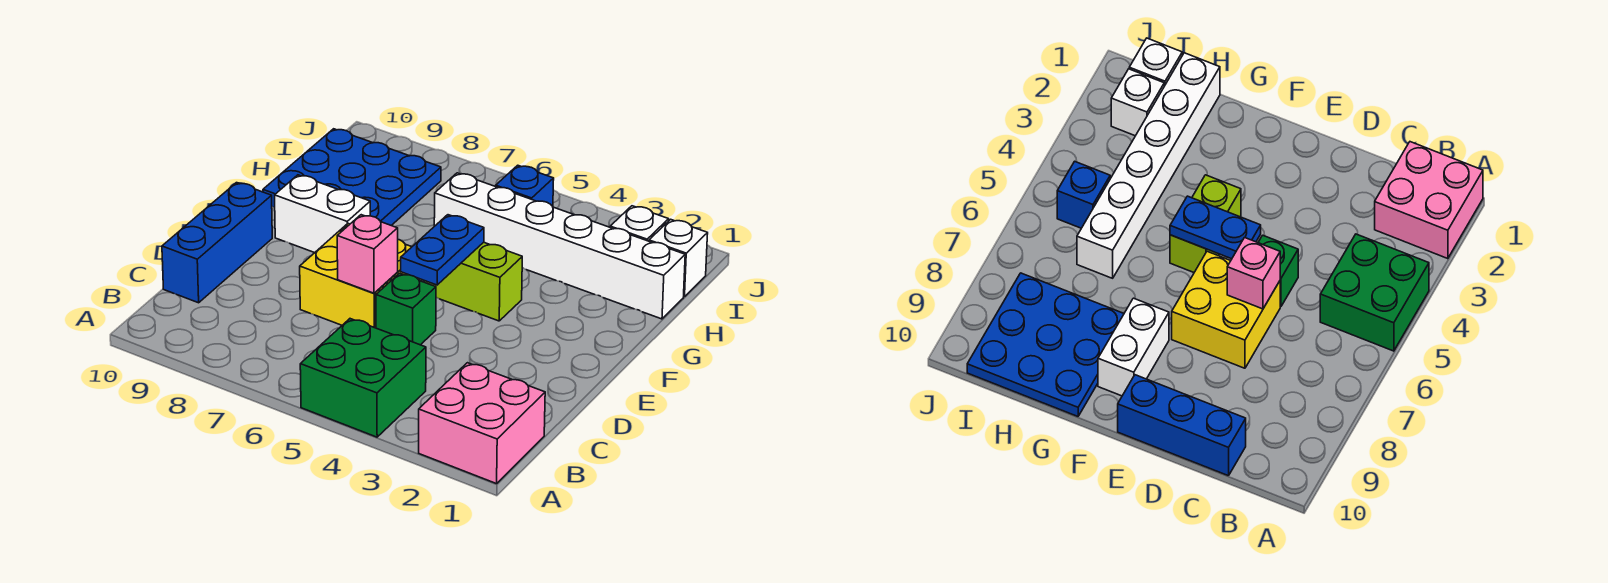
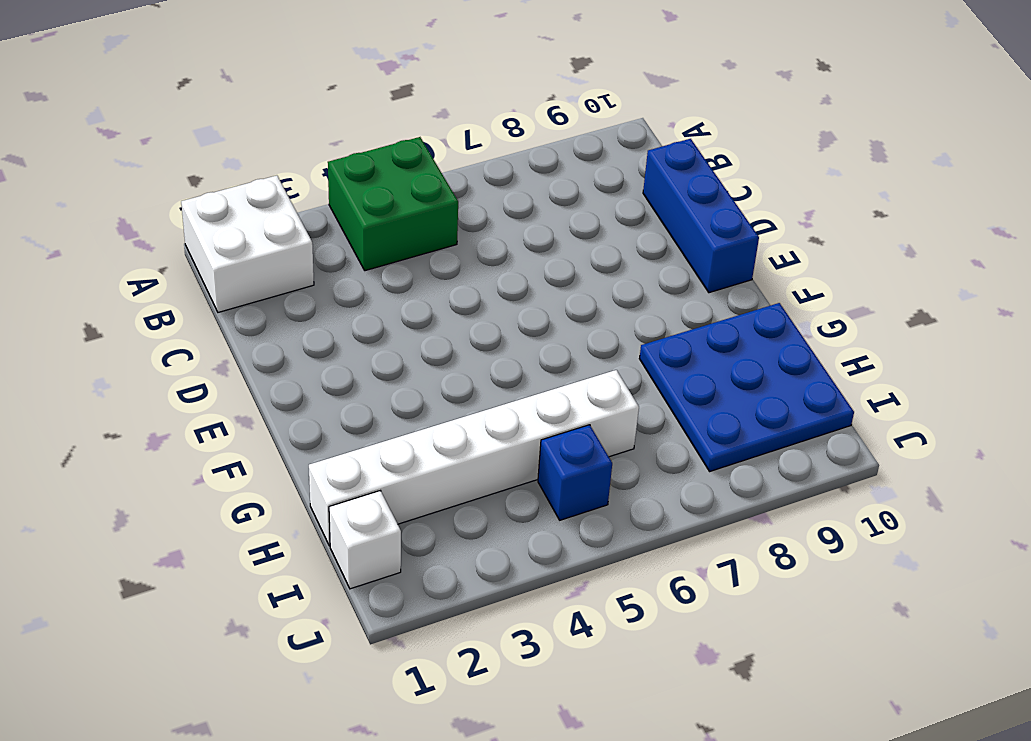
white 2x2 brick [181,175,314,312] -> pink 2x2 brick [419,363,545,484]
none -> green 1x1 brick [376,273,436,345]
none -> yellow 2x2 brick [300,223,422,328]
none -> lime 1x2 brick [425,242,522,321]

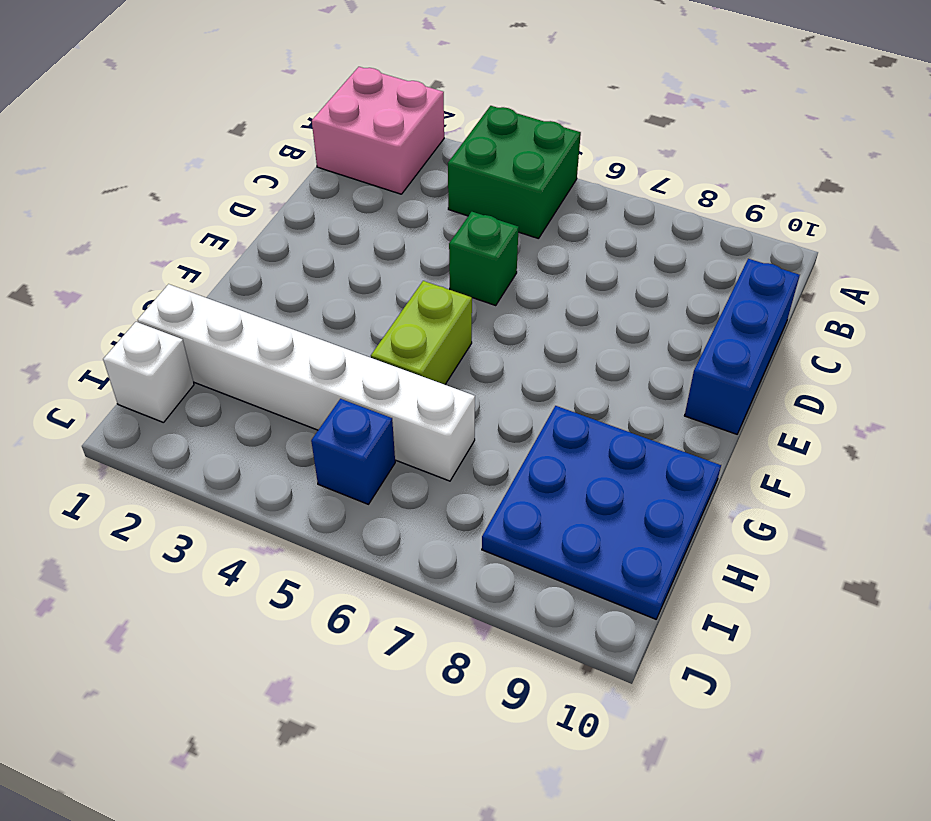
lime 1x2 brick [371,281,472,385] -> lime 1x2 brick turned to [425,242,522,321]
none -> yellow 2x2 brick [300,223,422,328]
none -> white 1x2 brick [275,175,370,253]
none -> white 1x1 brick [610,206,669,241]

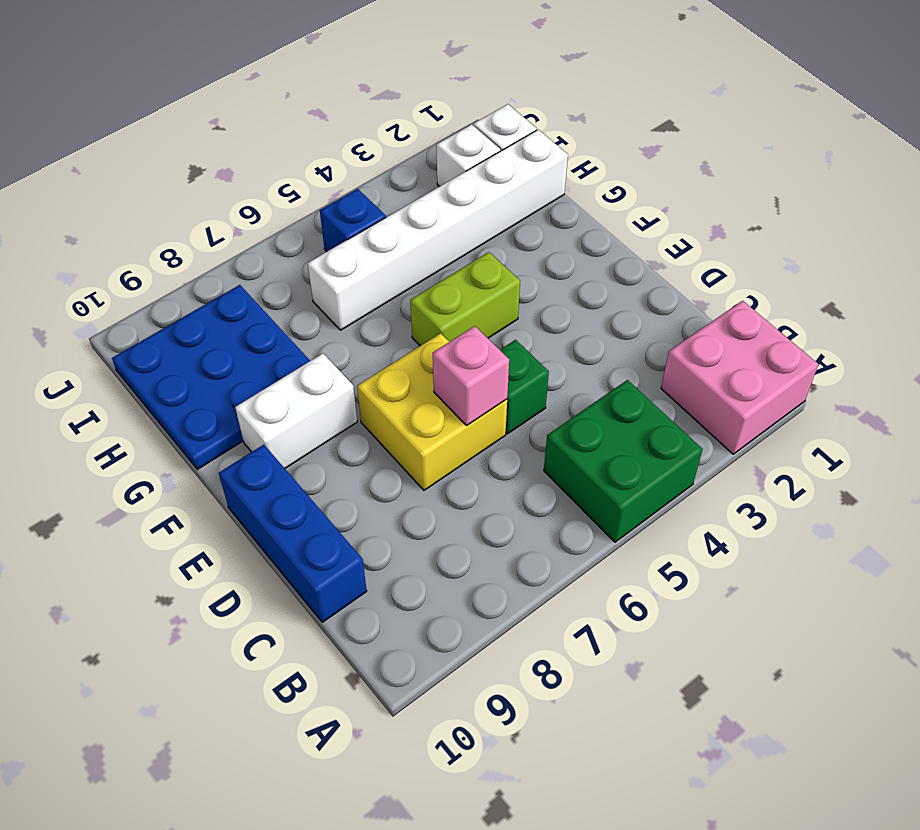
none -> blue 1x2 plate [401,215,484,285]

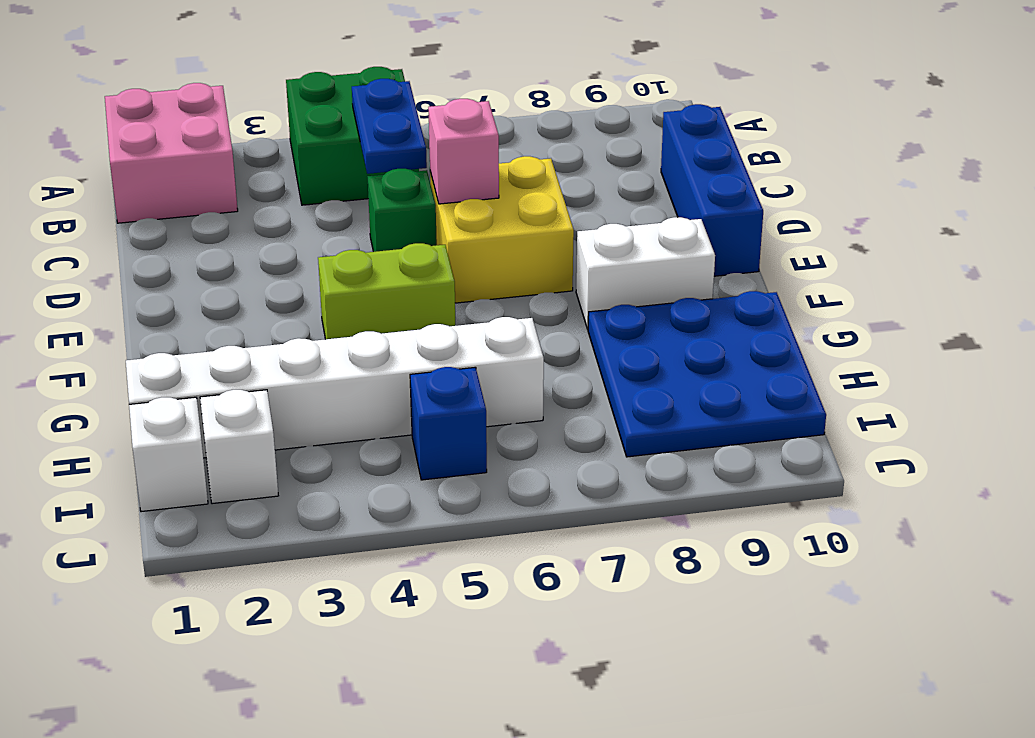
blue 1x2 plate [352,79,427,174] -> blue 1x2 plate moved to [401,215,484,285]

